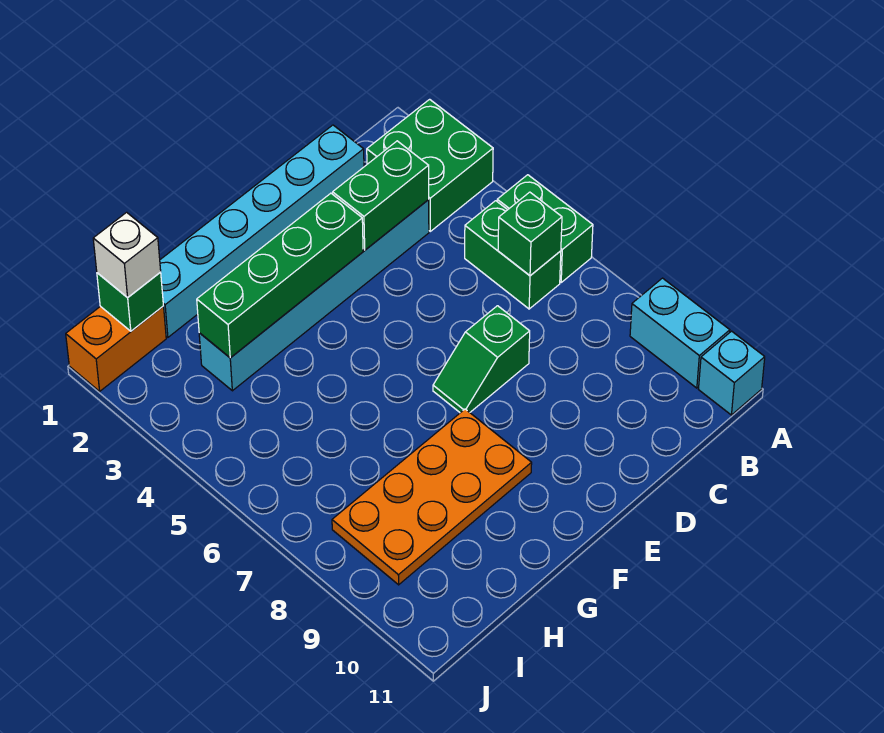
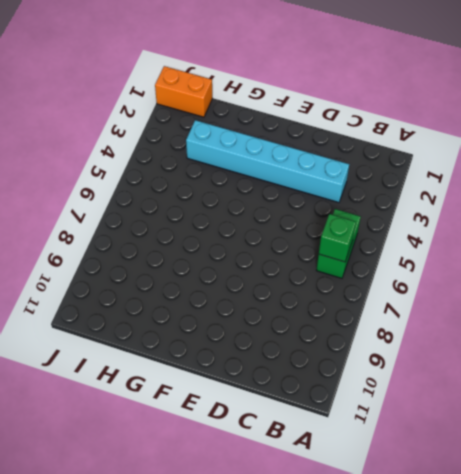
none -> green 2x2 brick [367,99,493,231]
none -> green 1x2 brick [497,175,593,282]
none -> cyan 1x2 brick [630,278,730,388]

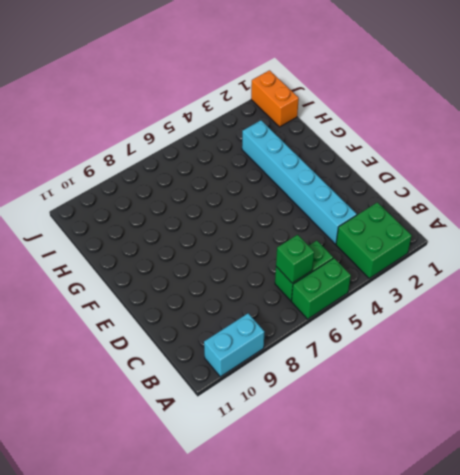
none -> cyan 1x1 brick [699,331,765,415]
none -> cyan 1x6 brick [160,125,364,337]
none -> green 1x2 slope [433,306,530,413]

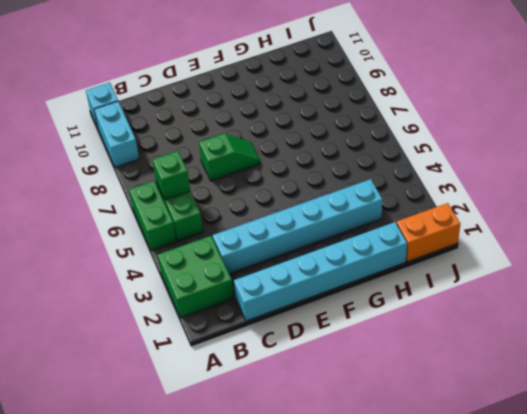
none -> orange 2x4 plate [332,409,532,585]
none -> green 1x2 brick [333,141,429,250]
none -> green 1x4 brick [197,193,363,358]

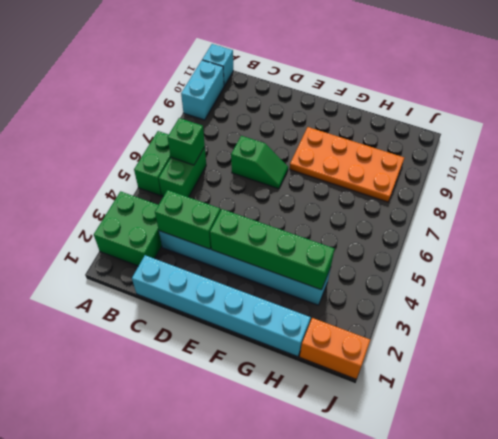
none -> green 1x1 brick [97,272,163,331]
none -> white 1x1 brick [93,212,161,298]

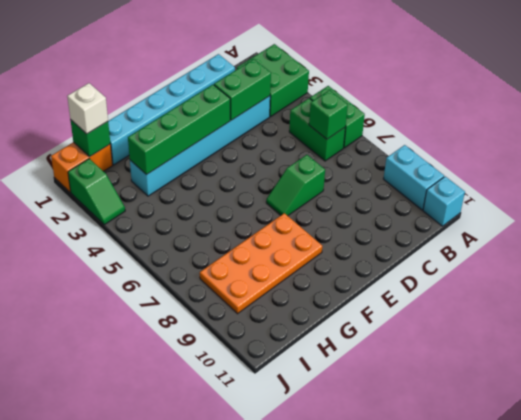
green 1x2 slope [68,159,125,225] -> none

